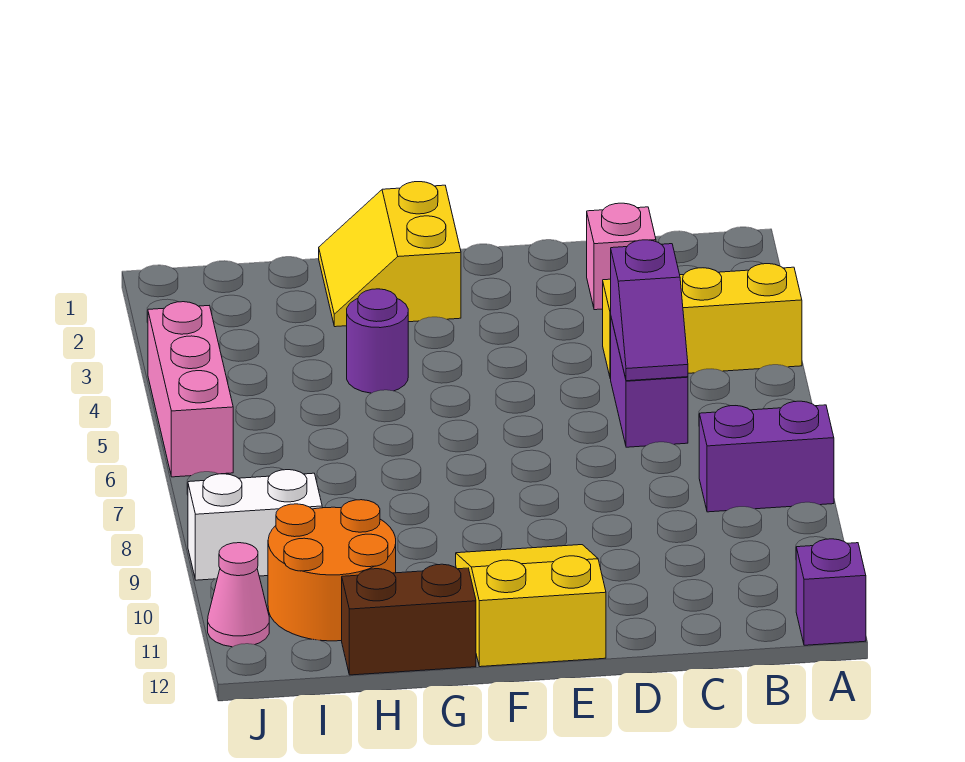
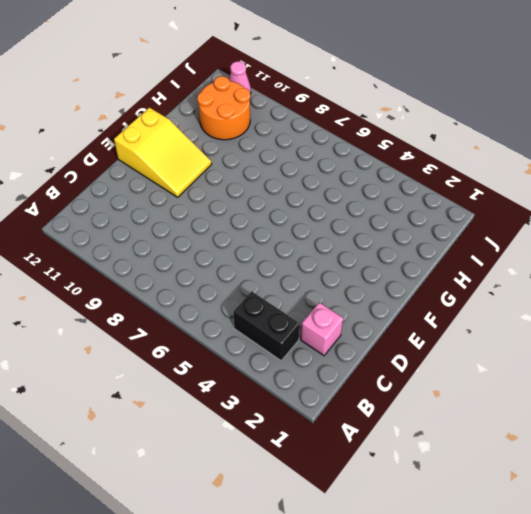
black 1x2 brick [233,291,300,361] -> yellow 1x3 brick [603,264,802,379]
none -> purple 1x2 brick [699,401,834,512]
none -> purple 1x1 brick [796,539,866,645]
none -> purple 1x2 brick [611,318,688,447]

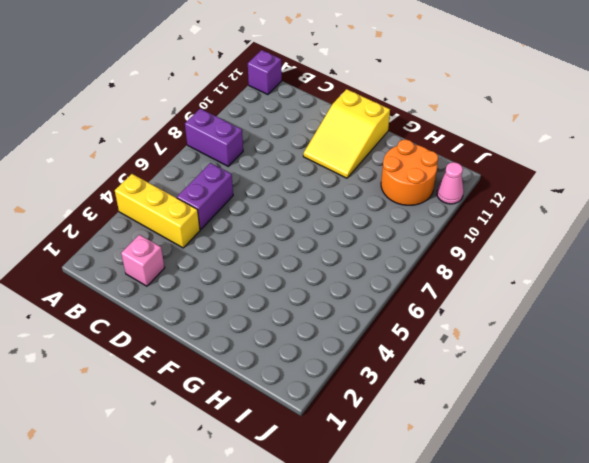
none -> yellow 2x2 slope [319,182,461,327]
none -> purple 1x1 round brick [347,289,408,393]
none -> brown 1x2 brick [342,564,476,675]

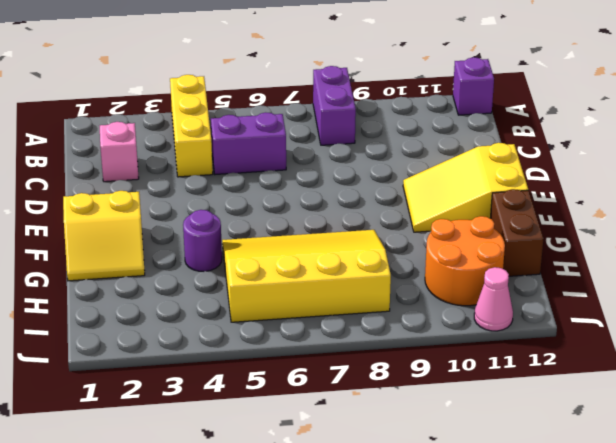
yellow 3x4 slope [222,230,391,322] -> none
none -> white 1x2 brick [188,470,322,580]
none -> pink 1x3 brick [148,302,233,477]
none -> purple 1x2 slope [611,240,688,381]

